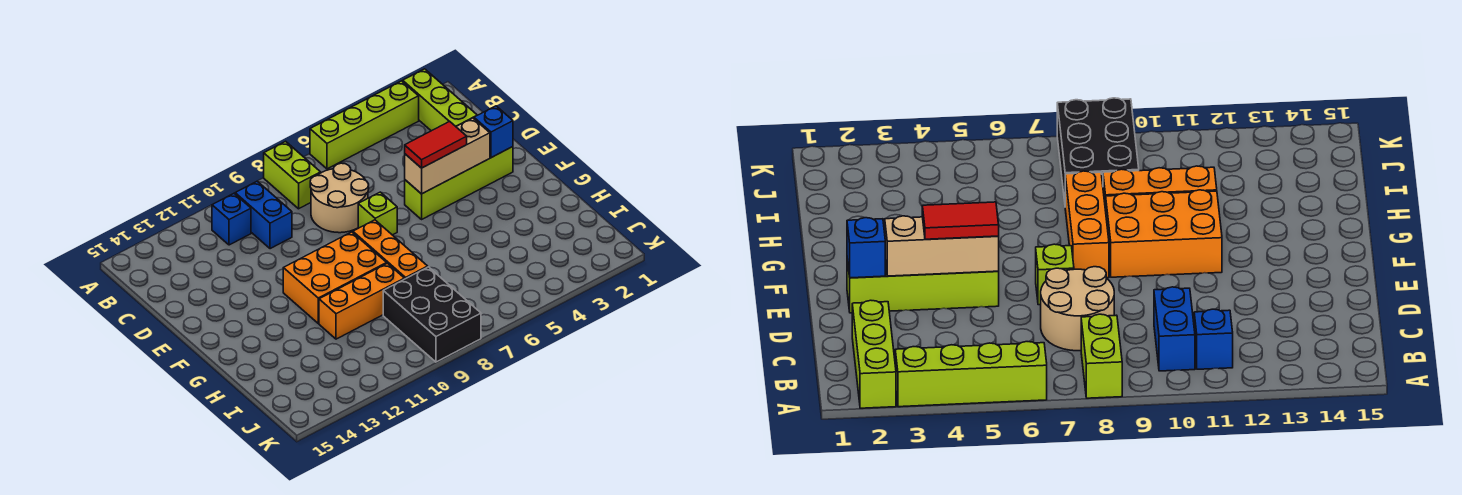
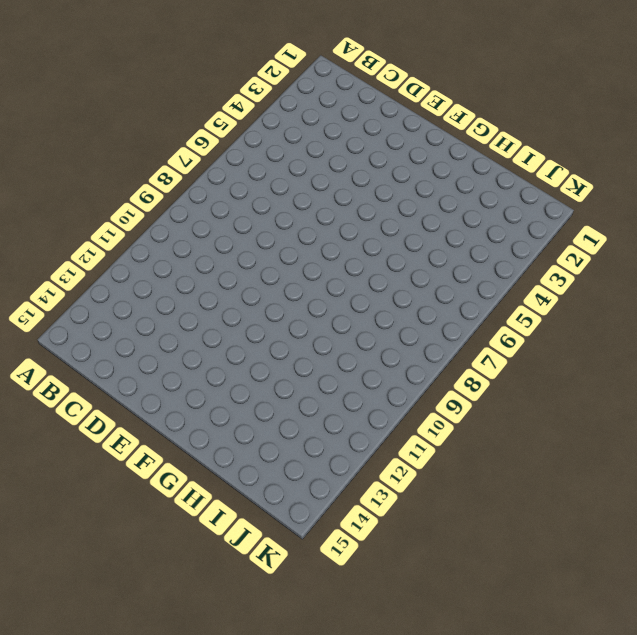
none -> lime 1x3 brick [403,69,477,131]
none -> lime 1x4 brick [310,81,419,169]
none -> lime 1x2 brick [264,141,321,209]

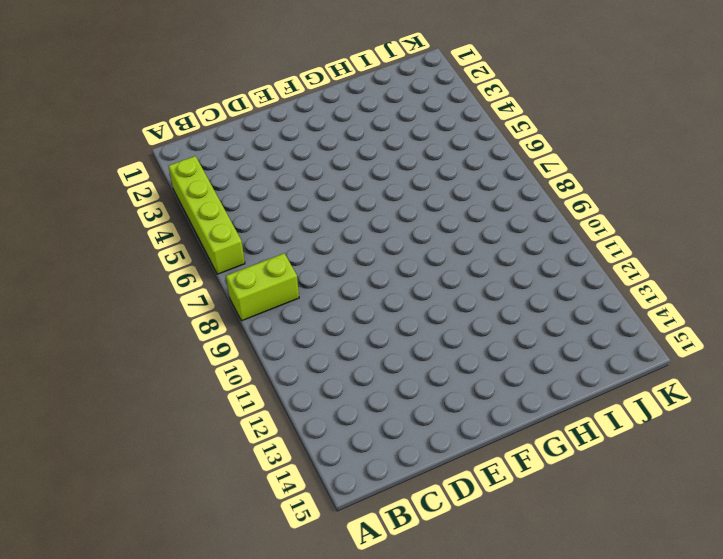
none -> lime 1x3 brick [403,69,477,131]
none -> blue 1x2 brick [235,181,292,249]
none -> blue 1x1 brick [212,194,251,245]

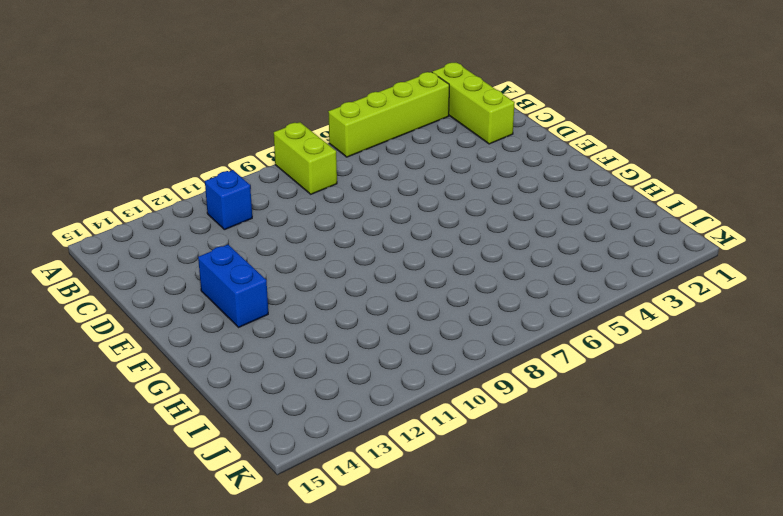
blue 1x2 brick [198,245,268,327] -> blue 1x2 brick moved to [235,181,292,249]
none -> tan 2x2 round brick [310,163,369,233]
none -> lime 1x4 brick [405,147,513,219]
none -> lime 1x1 brick [358,192,397,235]

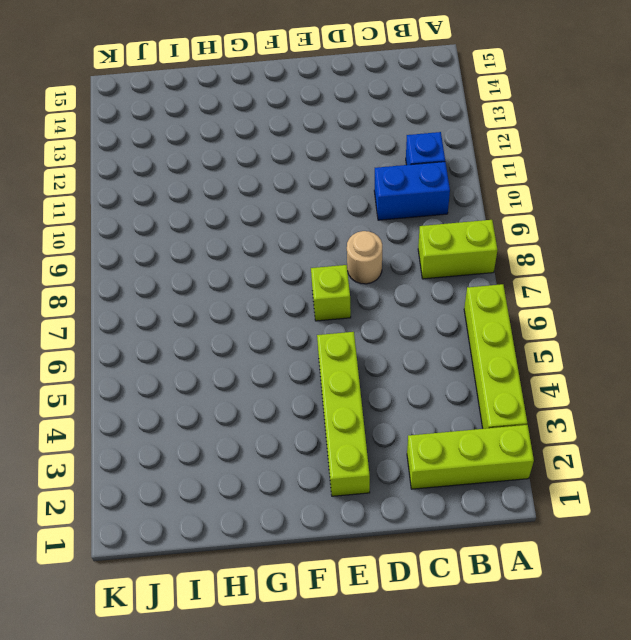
tan 1x1 round brick [347,231,382,284] -> tan 2x2 round brick [310,163,369,233]
none -> orange 1x3 brick [353,220,428,279]
none -> orange 2x3 brick [283,232,387,323]
none -> orange 1x3 brick [319,263,404,339]

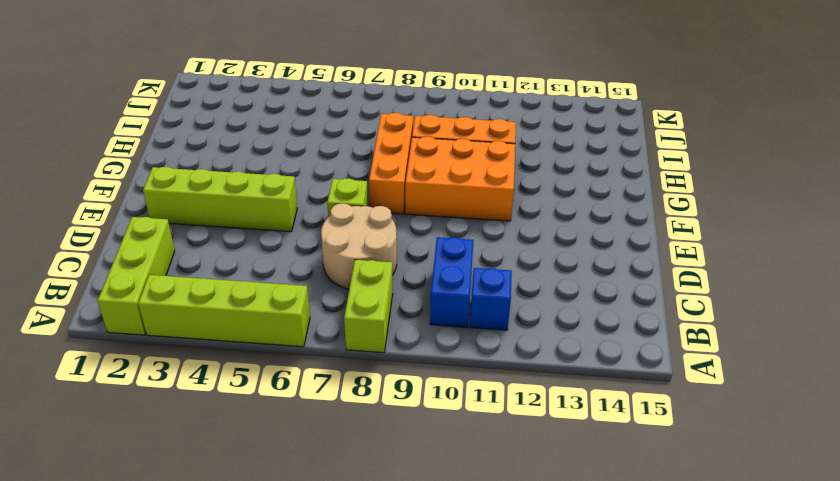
none -> black 2x3 brick [383,267,481,362]
none -> blue 1x1 brick [474,106,513,158]
none -> tan 1x3 brick [405,118,490,194]

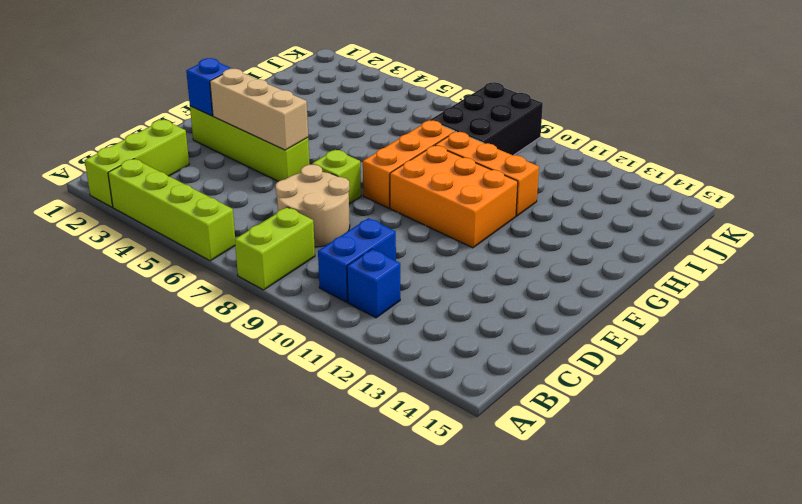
none -> red 1x2 tile [405,121,467,168]

